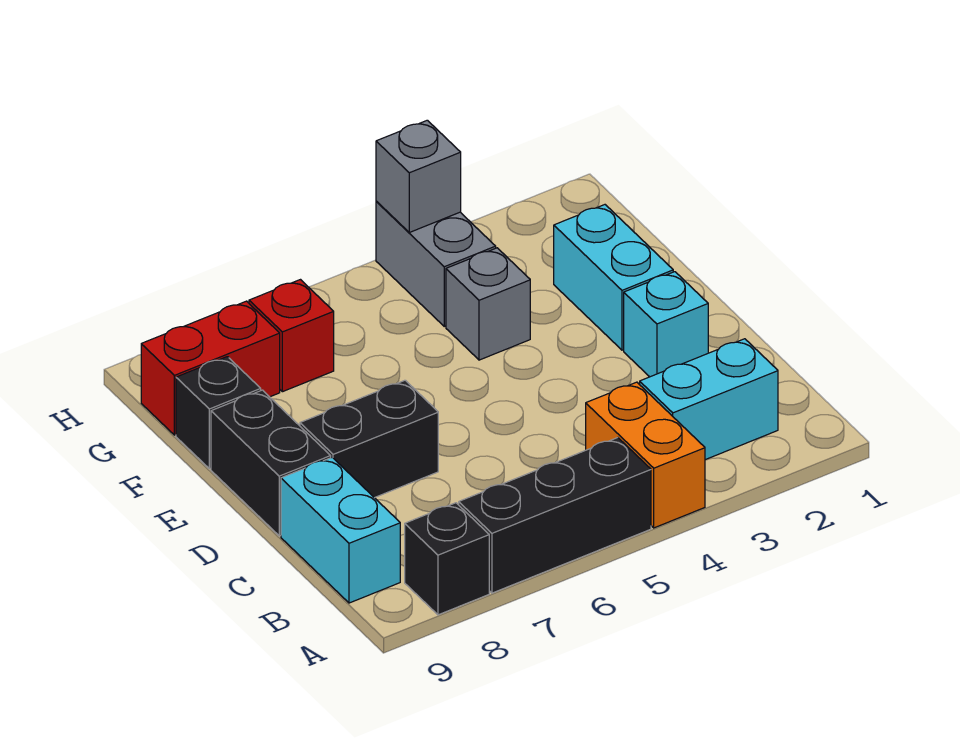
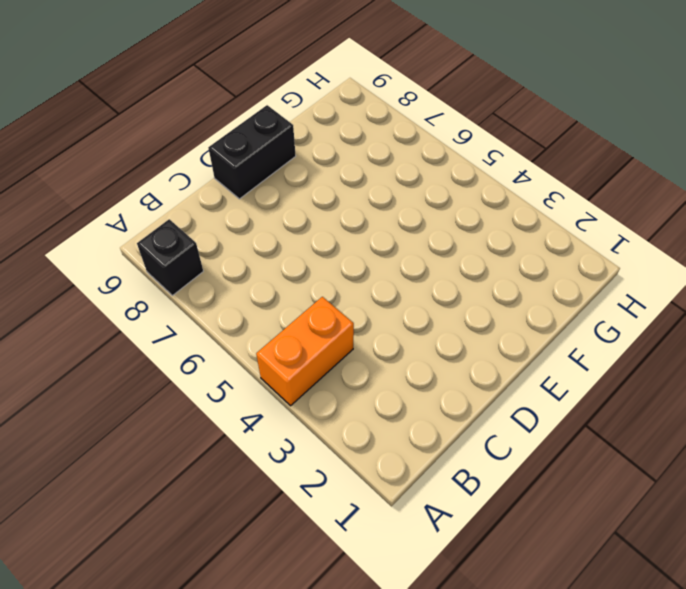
none -> black 1x3 brick [459,438,651,593]
none -> cyan 1x2 brick [640,339,778,460]
none -> cyan 1x2 brick [281,457,400,603]

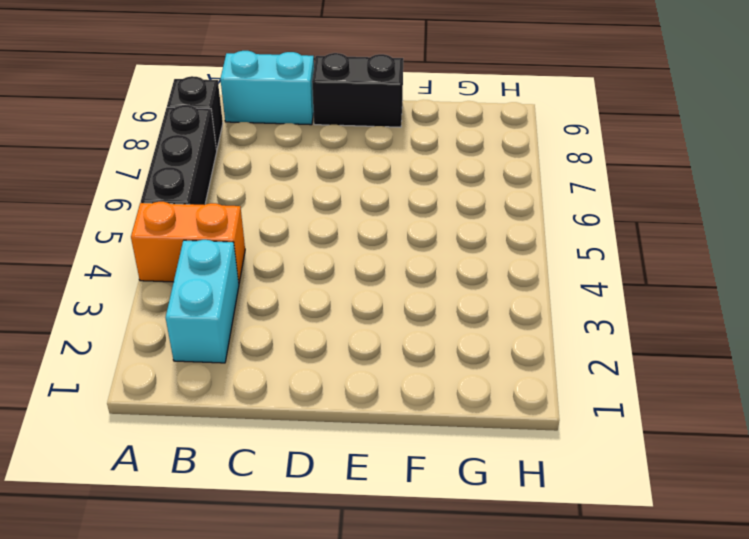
none -> cyan 1x1 brick [624,272,708,377]
none -> black 1x2 brick [300,380,438,498]
none -> cyan 1x2 brick [554,205,673,350]

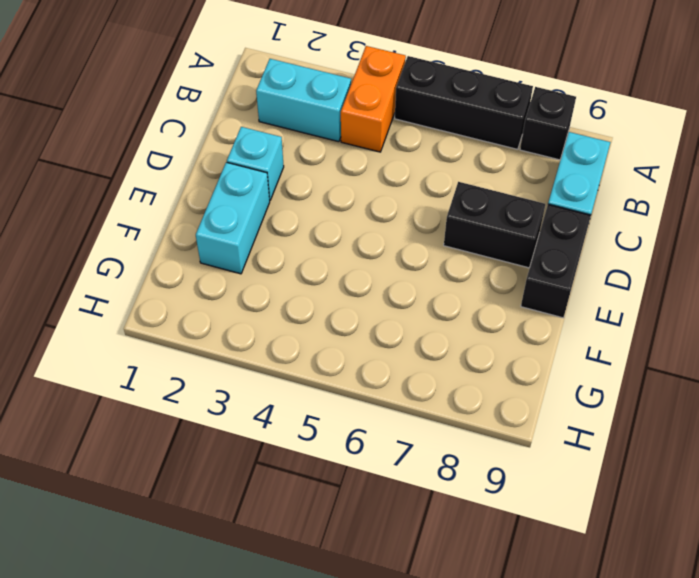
none -> grey 1x1 brick [446,248,530,360]
none -> black 1x1 brick [176,357,261,469]
none -> grey 1x2 brick [376,201,496,326]

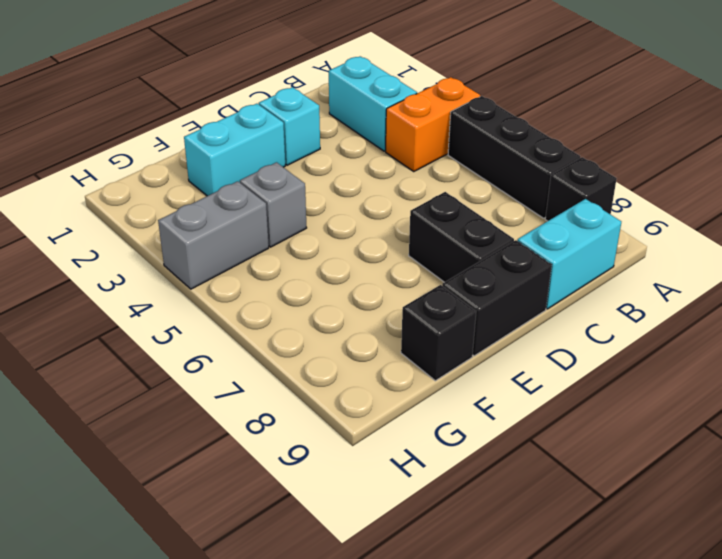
none -> red 1x1 brick [249,280,334,392]
none -> red 1x2 brick [141,301,280,435]
none -> grey 1x1 brick [376,120,461,232]

